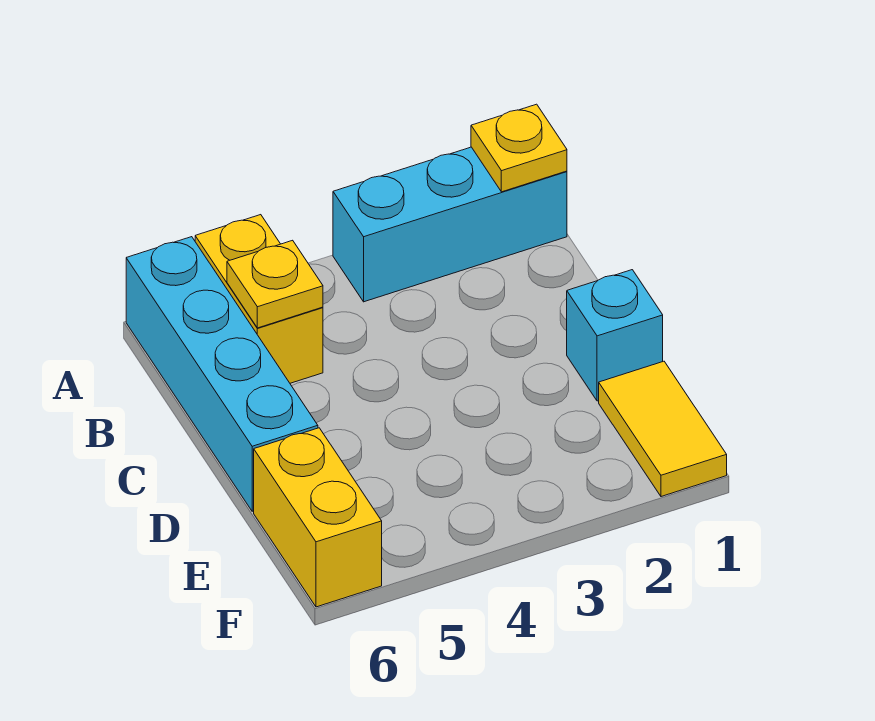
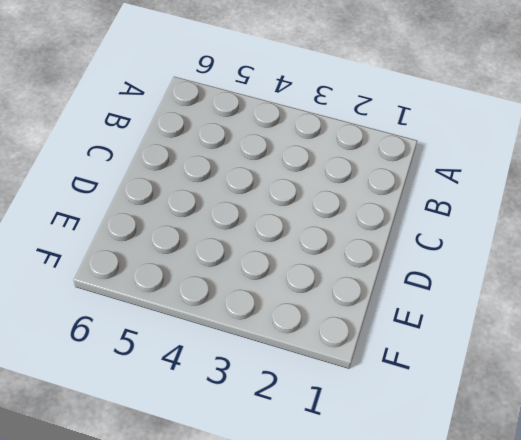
none -> cyan 1x3 brick [333,147,567,302]
none -> yellow 1x2 brick [195,215,323,383]

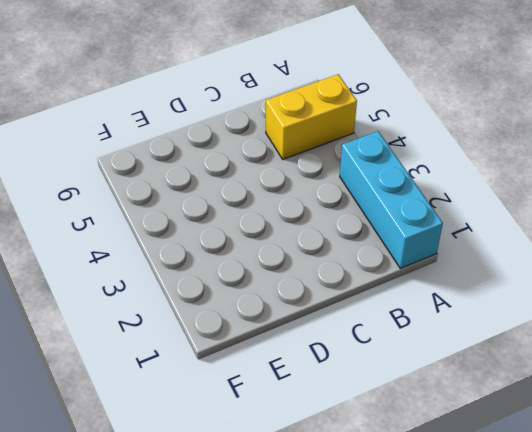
none -> cyan 1x4 brick [126,237,318,511]
none -> cyan 1x1 brick [567,270,663,401]

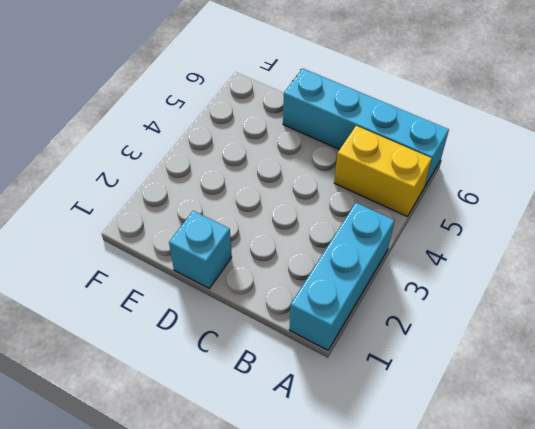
none -> yellow 1x2 tile [599,361,727,497]
none -> yellow 1x2 brick [254,428,382,607]

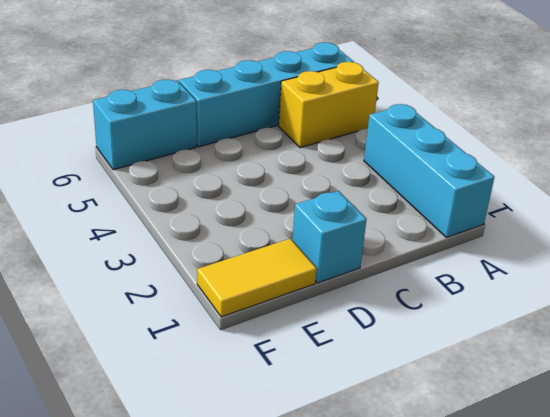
cyan 1x2 brick [93,80,197,170] -> yellow 1x2 brick [254,428,382,607]
none -> yellow 1x1 plate [471,104,567,192]
none -> yellow 1x1 plate [227,240,323,328]

